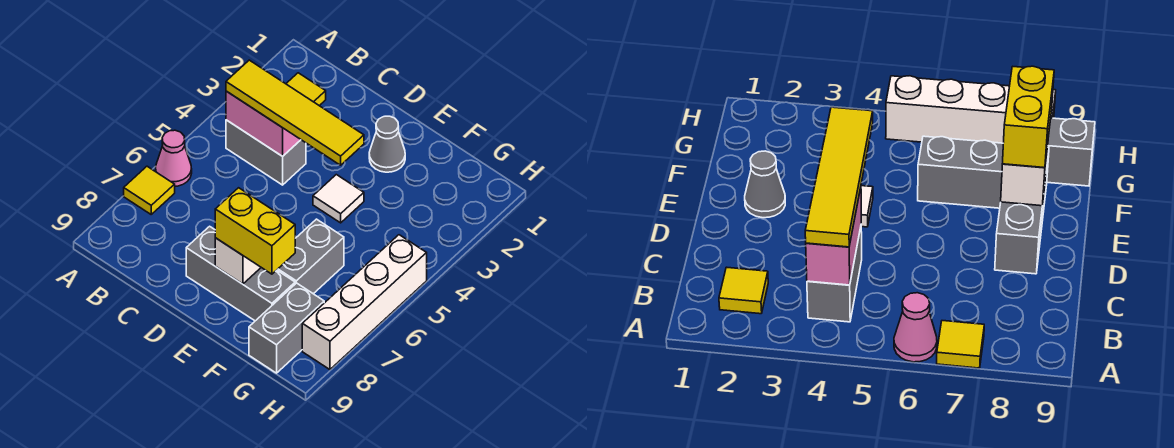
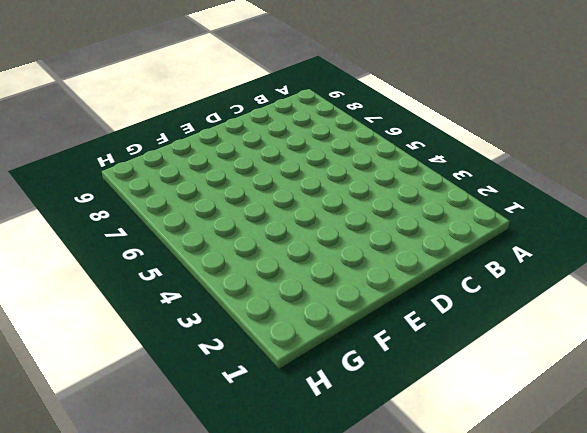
none -> pink 1x1 cone [156,130,192,186]
none -> yellow 1x1 tile [124,166,175,214]
none -> yellow 1x1 tile [286,73,326,106]

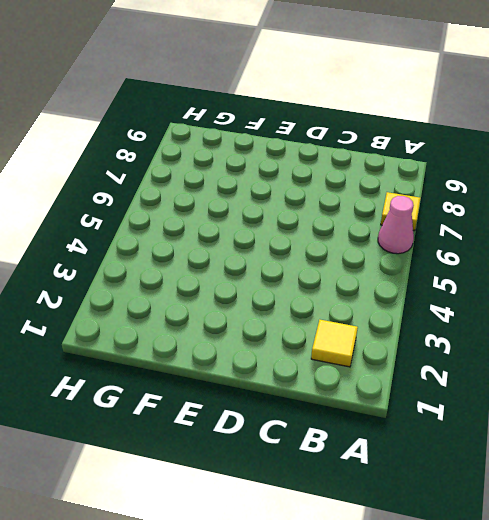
none -> grey 1x2 brick [226,120,306,185]
none -> grey 1x3 brick [186,226,295,321]
none -> grey 1x1 cone [369,116,405,172]

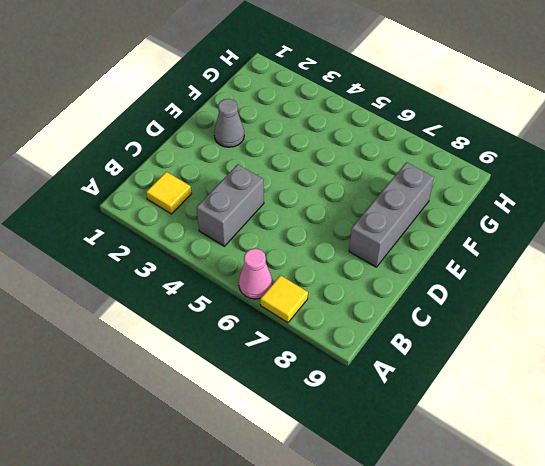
none -> white 1x1 tile [313,175,364,223]
none -> grey 1x2 brick [277,219,344,294]
none -> grey 1x2 brick [249,283,324,373]

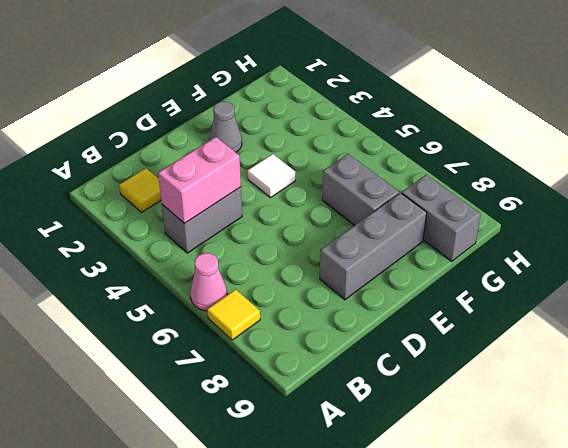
none -> white 1x4 brick [302,235,427,370]
none -> white 1x1 brick [215,238,261,284]
none -> yellow 1x4 tile [226,60,364,165]

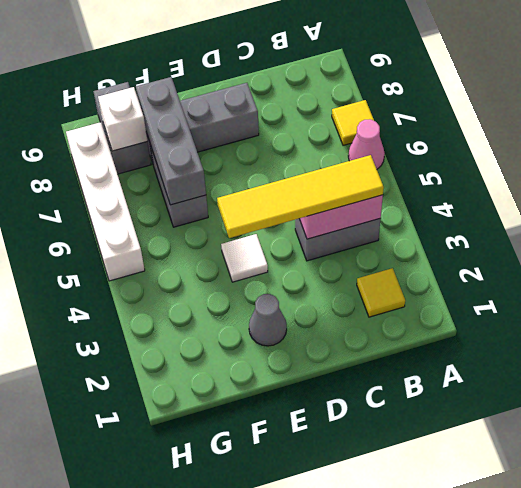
grey 1x3 brick [136,77,206,205] -> none
white 1x1 brick [98,87,147,151] -> white 1x1 brick moved to [215,238,261,284]
none -> yellow 1x2 brick [215,188,295,274]

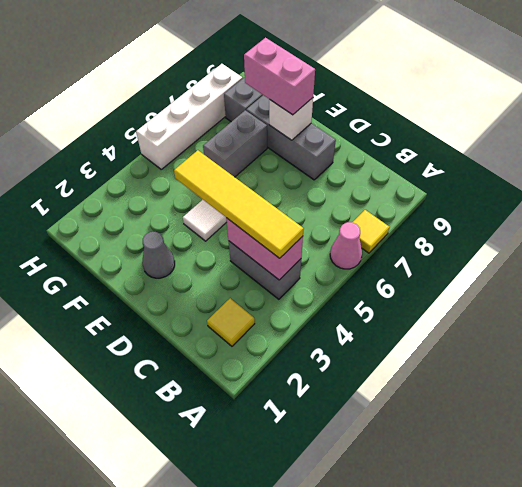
pink 1x2 brick [244,38,315,115] -> yellow 1x2 brick [215,188,295,274]

